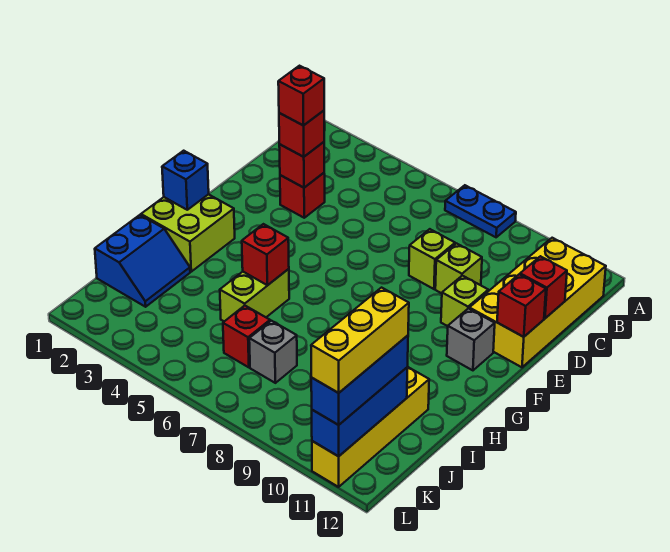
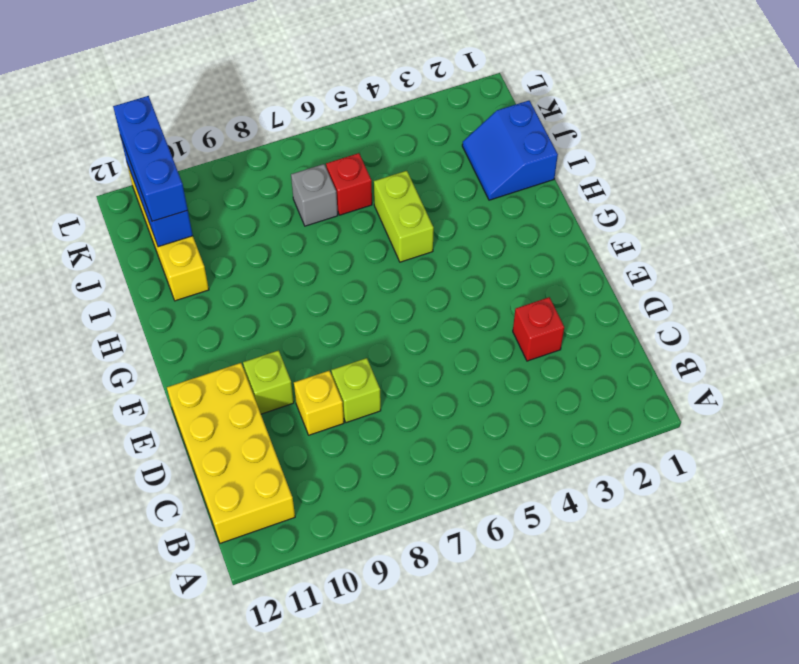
yellow 1x1 brick [294,371,344,435] -> lime 1x1 brick [435,243,482,293]
none -> blue 1x2 plate [445,185,516,237]
none -> grey 1x1 brick [447,309,495,370]
none -> lime 2x2 brick [141,194,235,272]

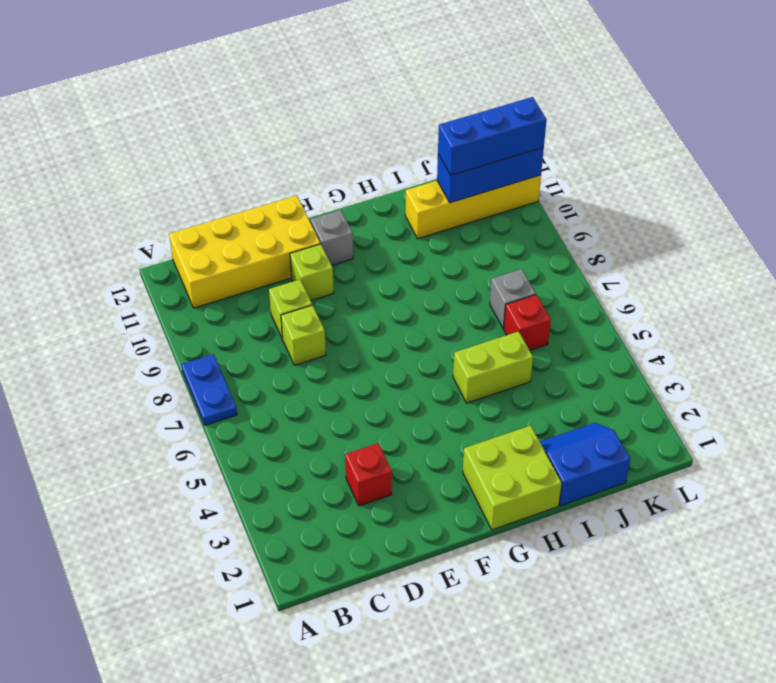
none -> red 1x1 brick [279,142,324,188]
none -> red 1x1 brick [520,256,567,318]
none -> red 1x1 brick [497,274,546,337]

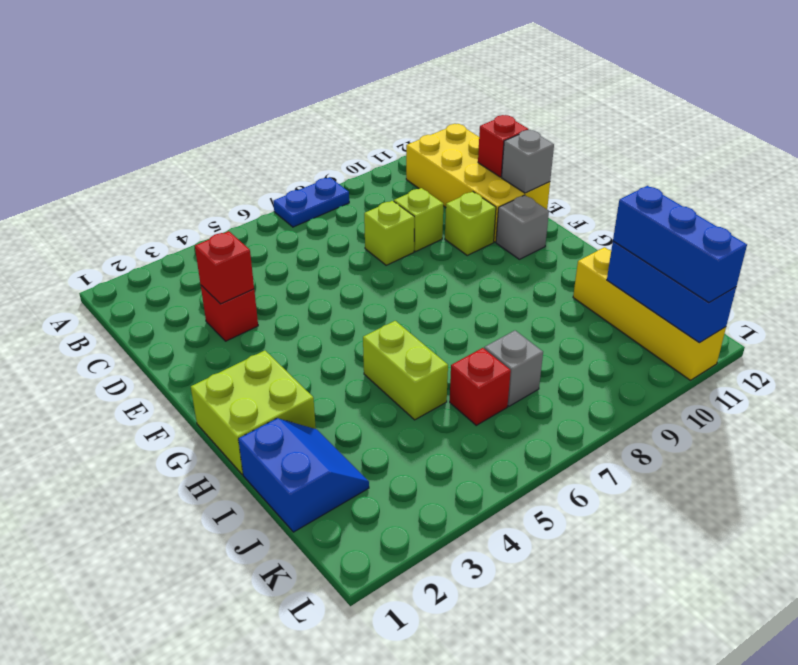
grey 1x1 brick [502,130,554,193] -> red 1x1 brick [497,274,546,337]
none -> blue 1x1 brick [162,151,209,210]
none -> red 1x1 brick [242,224,289,285]
none -> red 1x1 brick [279,111,324,157]

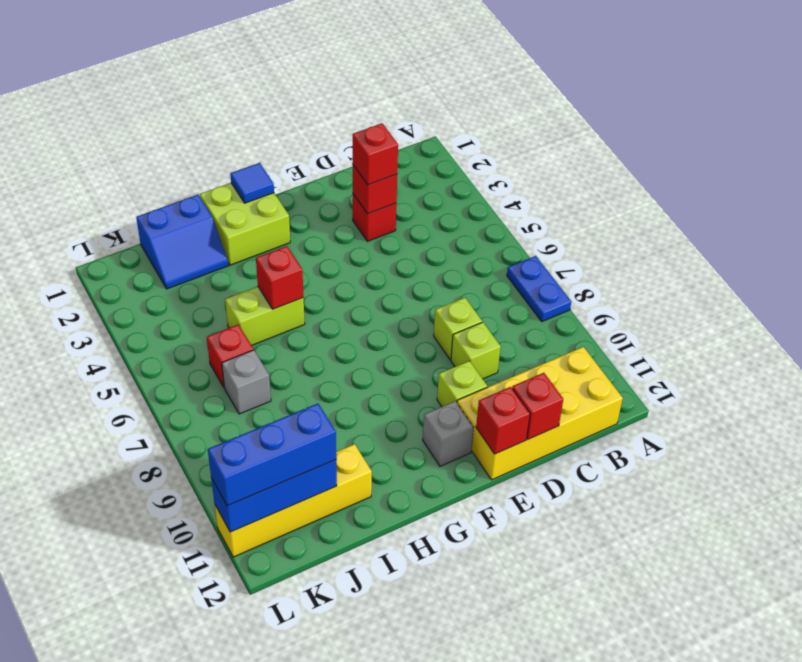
blue 1x1 tile [230,163,274,203] -> blue 1x1 brick [162,151,209,210]
none -> red 1x1 brick [278,66,324,126]
none -> yellow 1x3 brick [311,288,409,393]

